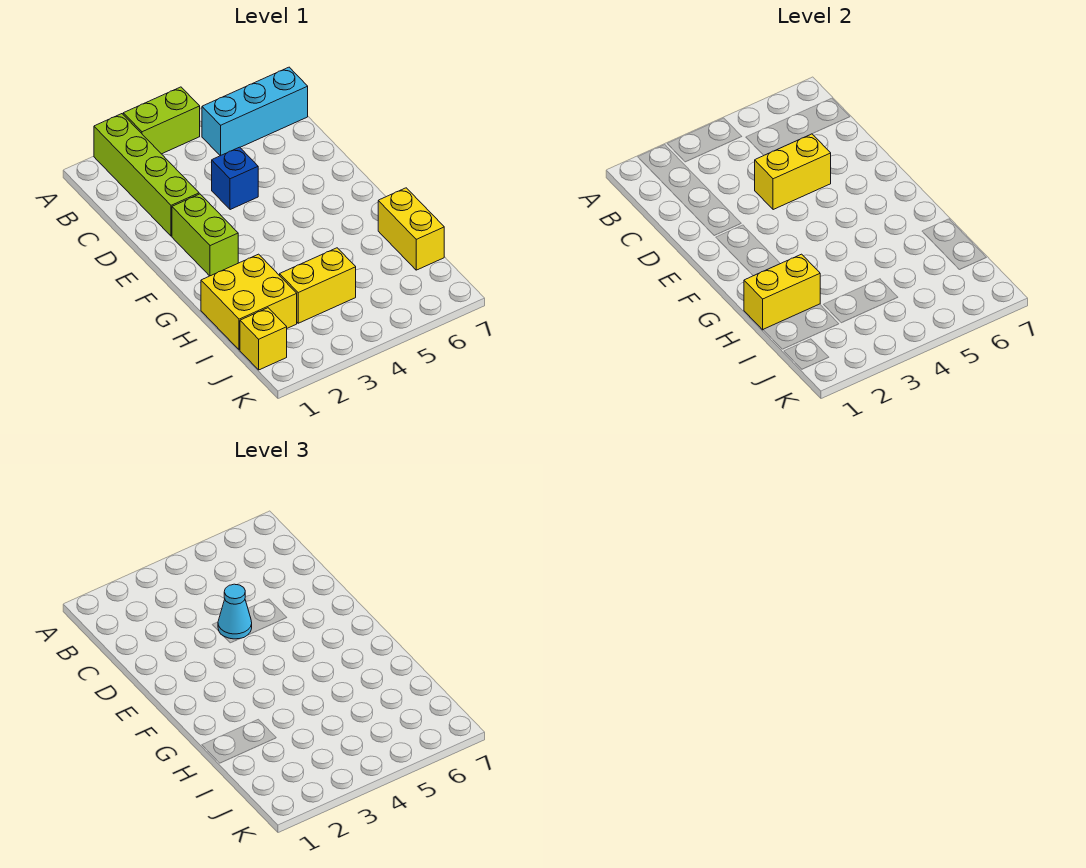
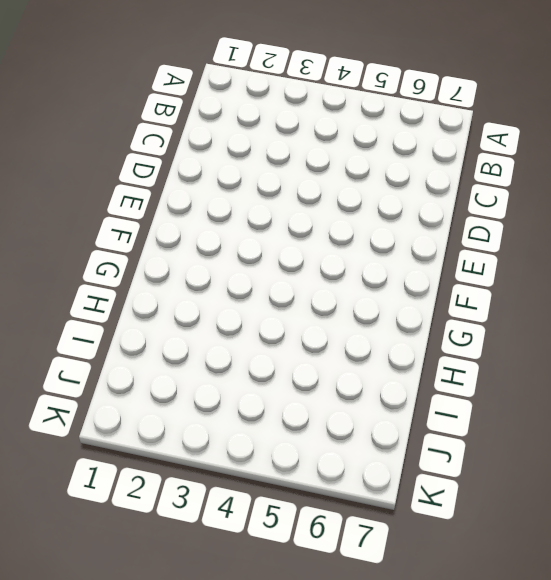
none -> lime 1x4 brick [94,114,199,236]
none -> lime 1x2 brick [123,87,200,154]
none -> cyan 1x3 brick [202,67,308,156]

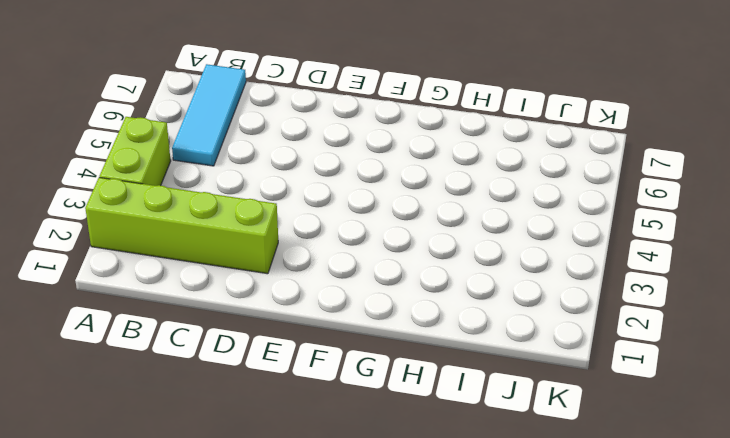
cyan 1x3 tile [172,64,246,166] -> cyan 1x3 brick [202,67,308,156]
none -> blue 1x1 brick [212,147,258,210]
none -> lime 1x2 brick [172,194,238,276]
none -> yellow 2x2 brick [201,254,297,350]

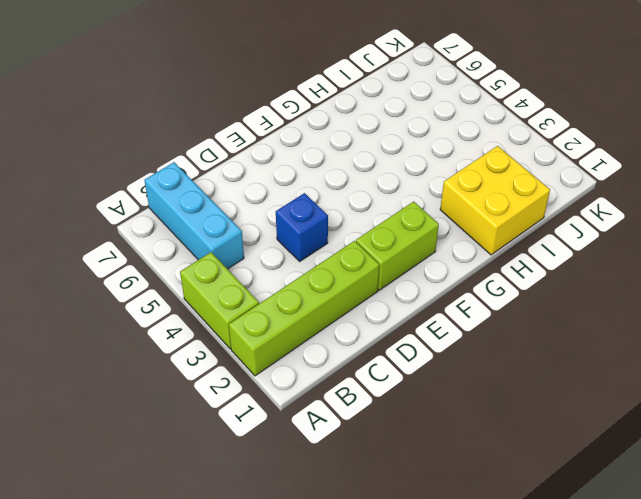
none -> yellow 1x2 brick [378,188,444,270]
none -> yellow 1x2 brick [280,248,356,323]
none -> yellow 1x1 brick [240,308,287,370]

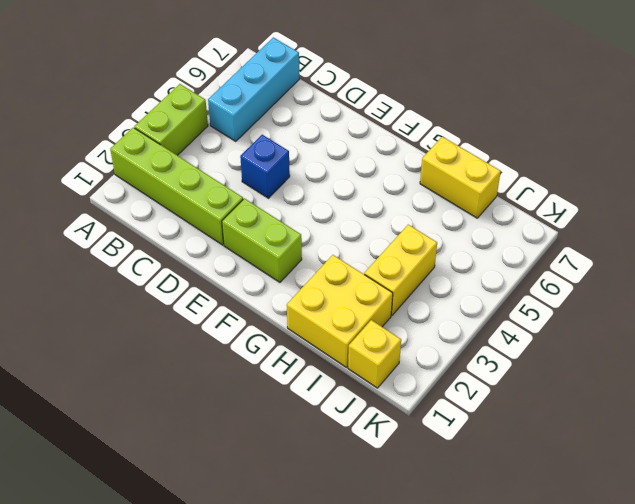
none -> yellow 1x2 brick [755,134,831,210]
none -> yellow 1x2 brick [744,254,820,330]
none -> cyan 1x1 cone [218,584,252,639]

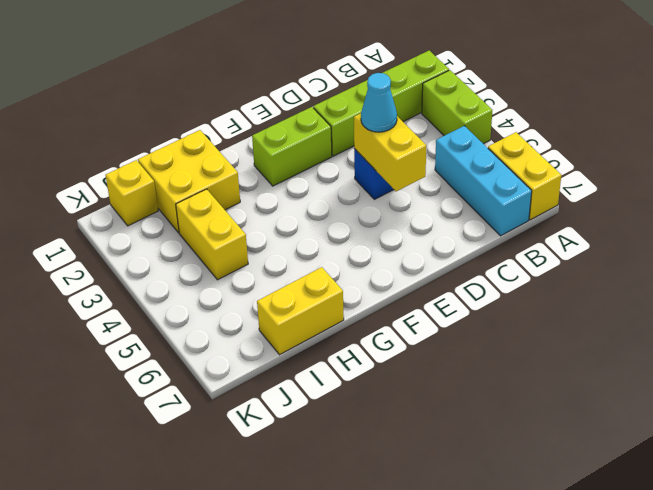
yellow 1x2 brick [488,132,561,220] -> yellow 1x2 brick moved to [744,254,820,330]

